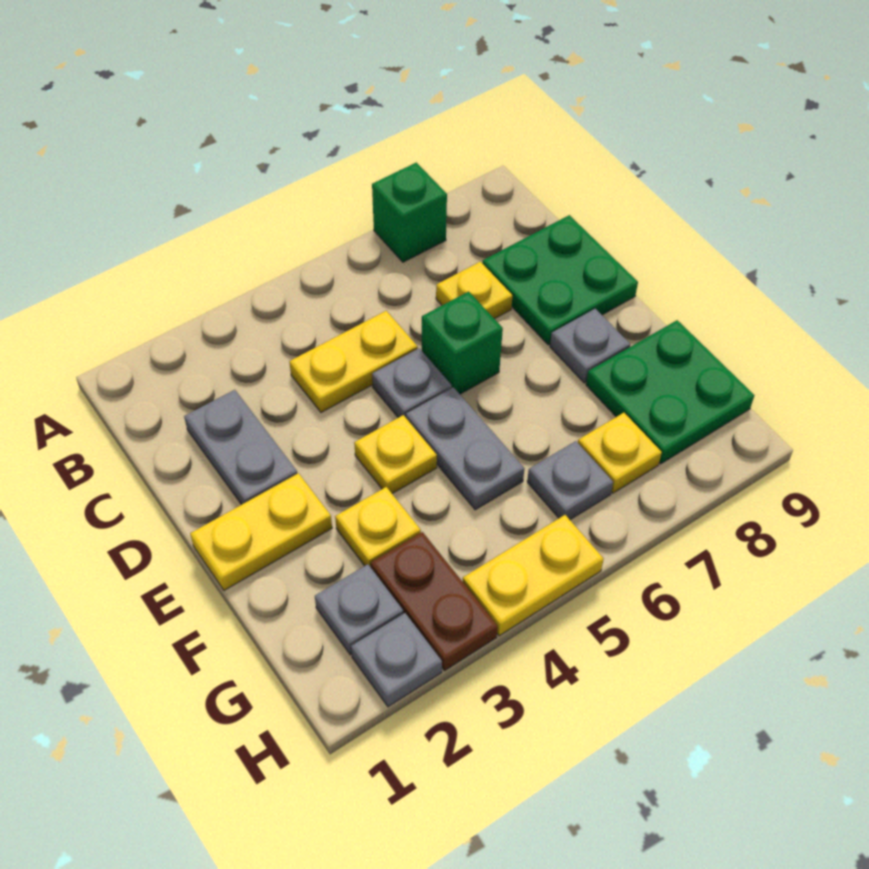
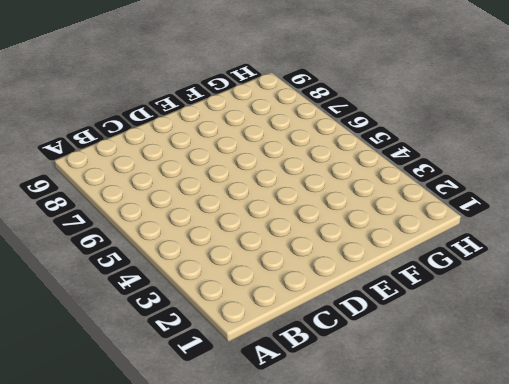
none -> green 1x1 brick [372,163,447,262]
none -> grey 1x2 plate [184,390,297,505]
none -> yellow 1x2 plate [289,311,418,412]

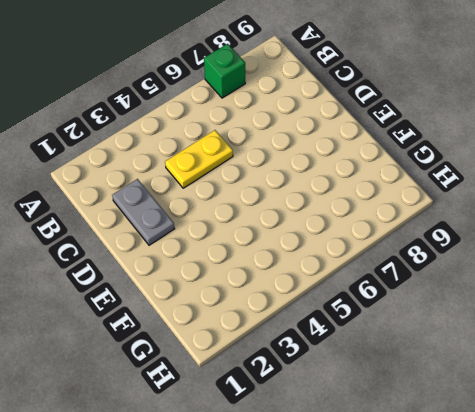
none -> yellow 1x1 plate [436,262,512,319]
none -> green 2x2 plate [482,215,638,345]
none -> grey 1x1 plate [372,348,452,418]

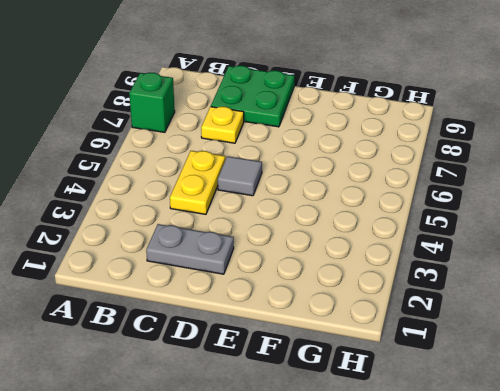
grey 1x1 tile [218,156,262,196] -> grey 1x1 plate [372,348,452,418]
none -> green 1x1 brick [422,292,503,394]
none -> yellow 1x2 plate [190,473,332,590]
none -> yellow 1x1 plate [354,415,437,494]

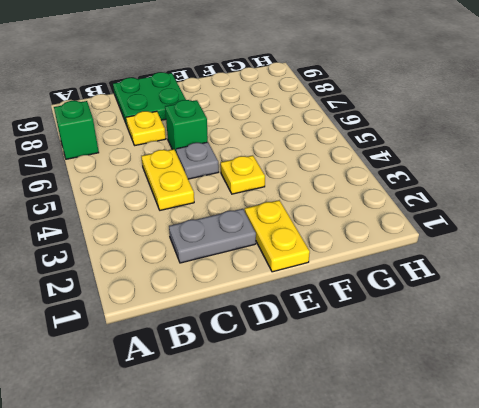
none -> grey 1x2 plate [406,387,524,510]
none -> grey 1x1 plate [550,309,630,383]
none -> yellow 1x1 plate [335,487,421,567]

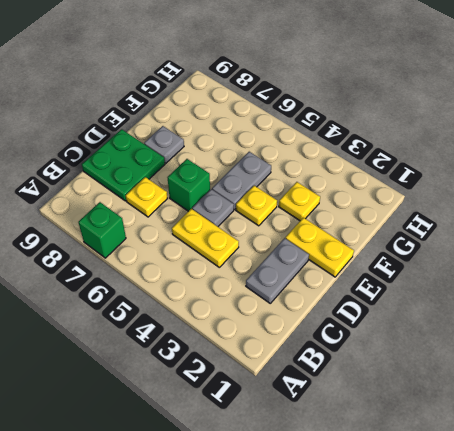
none -> green 2x2 plate [586,320,754,464]
none -> grey 1x1 plate [315,564,403,655]
none -> brown 1x2 plate [371,532,498,671]

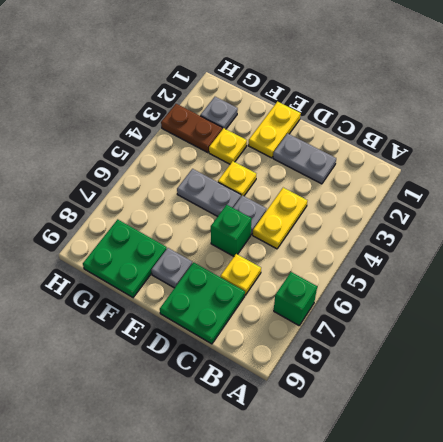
none -> grey 1x1 plate [527,441,613,520]
none -> yellow 1x1 plate [578,413,662,493]
none -> grey 1x1 plate [351,613,442,707]

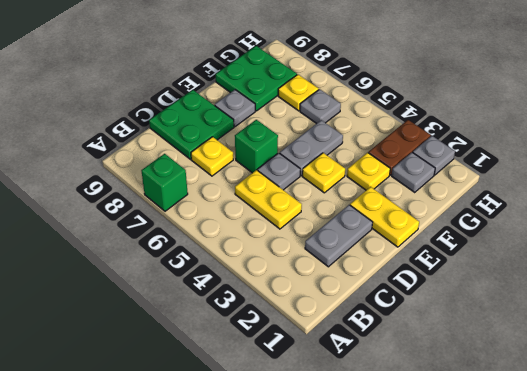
none -> yellow 1x2 plate [463,515,604,636]

